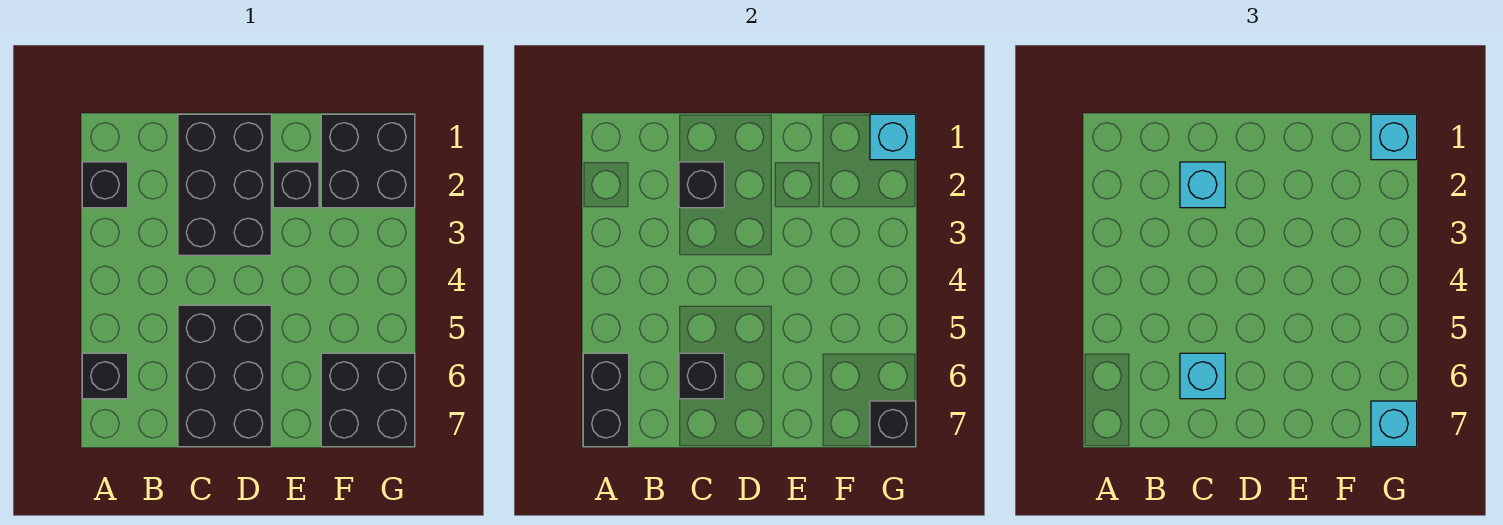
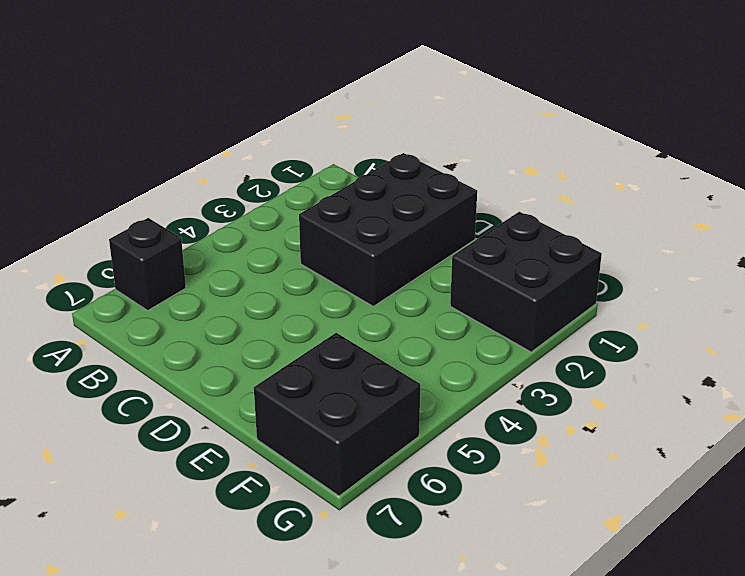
none -> black 1x1 brick [82,162,128,208]
none -> black 2x3 brick [178,305,271,447]
none -> black 1x1 brick [273,162,319,208]

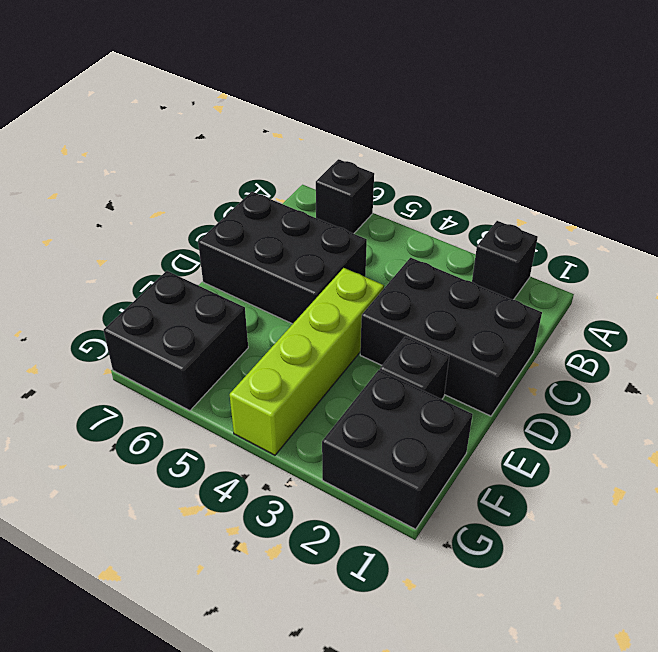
lime 1x4 brick [230,268,384,455] -> none
none -> black 1x2 brick [583,353,629,447]
none -> black 1x1 brick [679,162,724,208]
none -> black 1x1 brick [679,353,724,399]

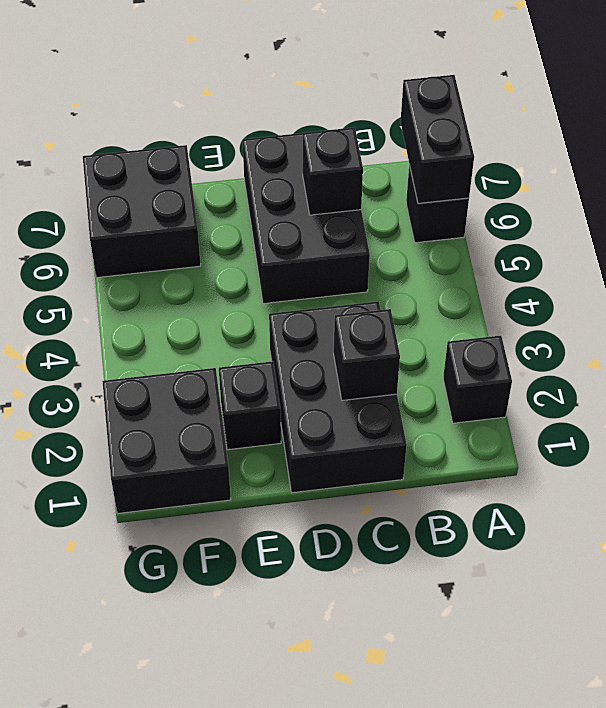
none -> cyan 1x1 brick [870,114,916,160]
none -> black 1x1 brick [870,401,916,447]
none -> cyan 1x1 brick [1180,162,1225,208]

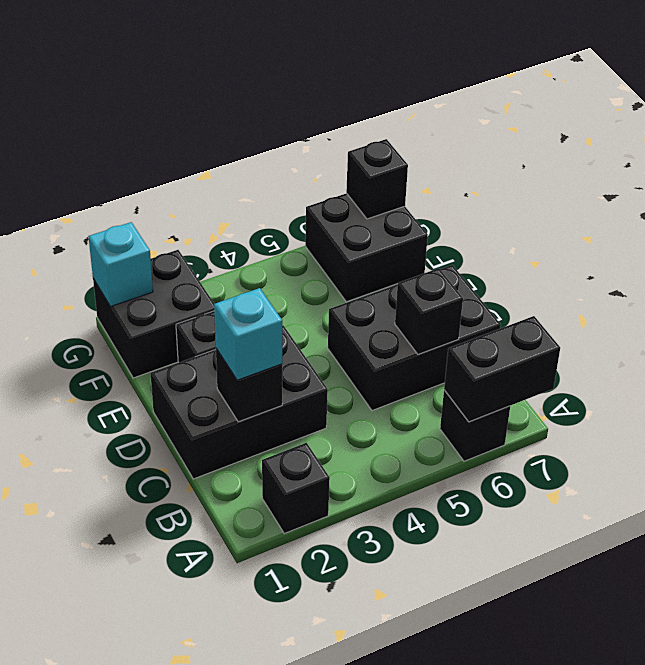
none -> cyan 1x1 brick [1180,353,1225,399]
none -> cyan 1x1 brick [1371,114,1417,160]
none -> cyan 1x1 brick [1371,401,1417,447]

